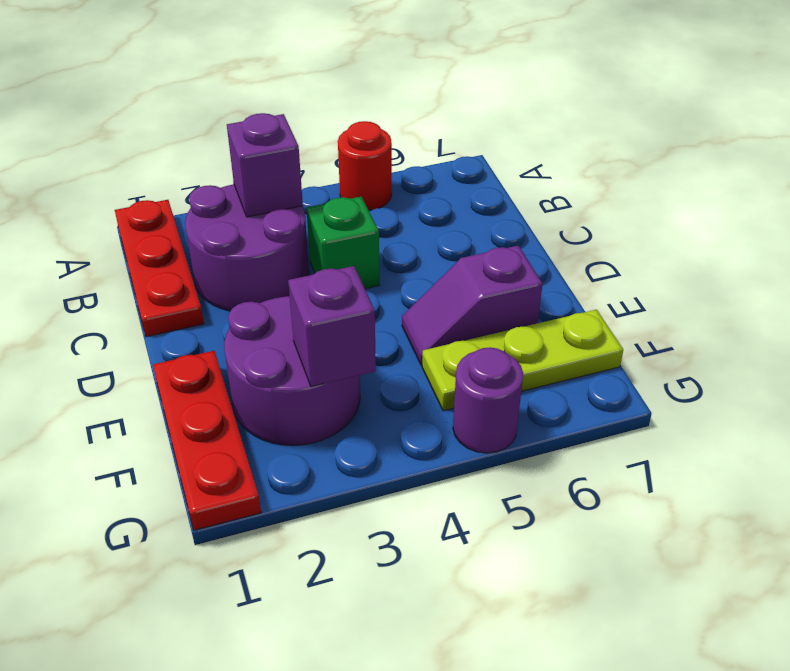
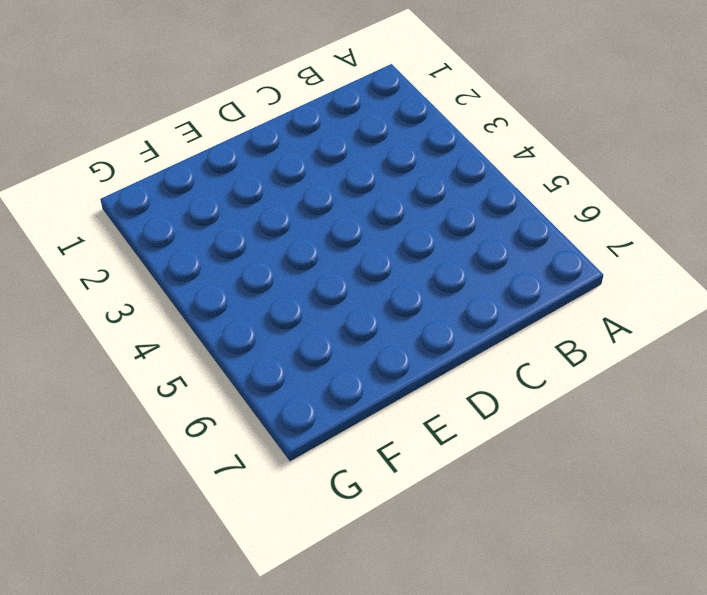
none -> red 1x3 plate [115,200,204,337]
none -> red 1x1 round brick [338,121,392,210]

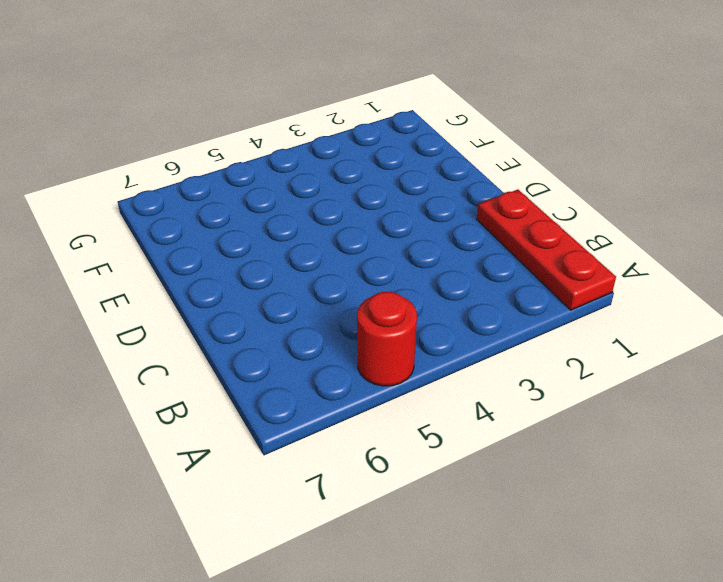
none -> purple 2x2 round brick [185,184,309,311]
none -> green 1x1 brick [307,197,379,289]

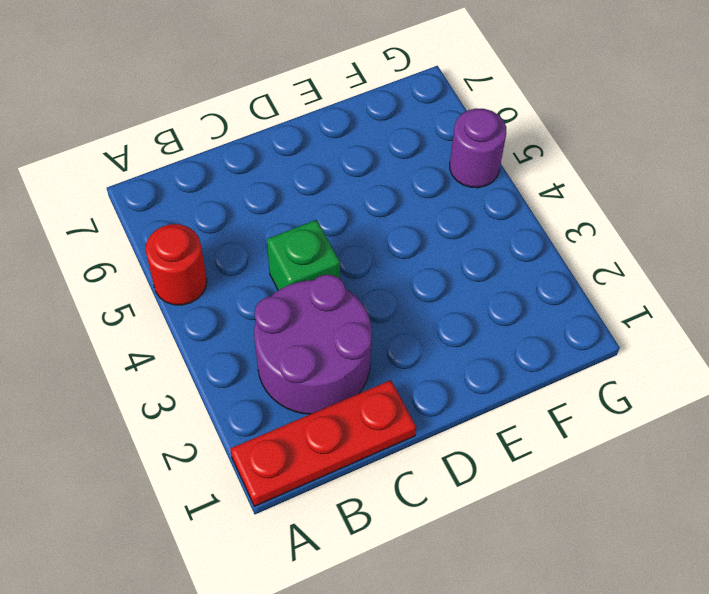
none -> red 1x3 plate [153,351,261,530]
none -> purple 2x2 round brick [224,296,360,446]

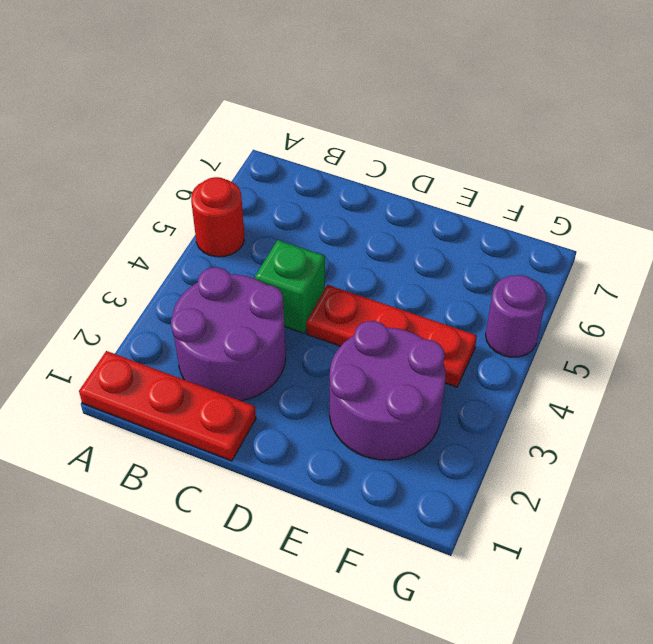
red 1x3 plate [306,285,477,387] -> red 1x3 plate moved to [153,351,261,530]
none -> purple 1x2 slope [402,246,542,366]
none -> lime 1x3 plate [422,310,623,411]

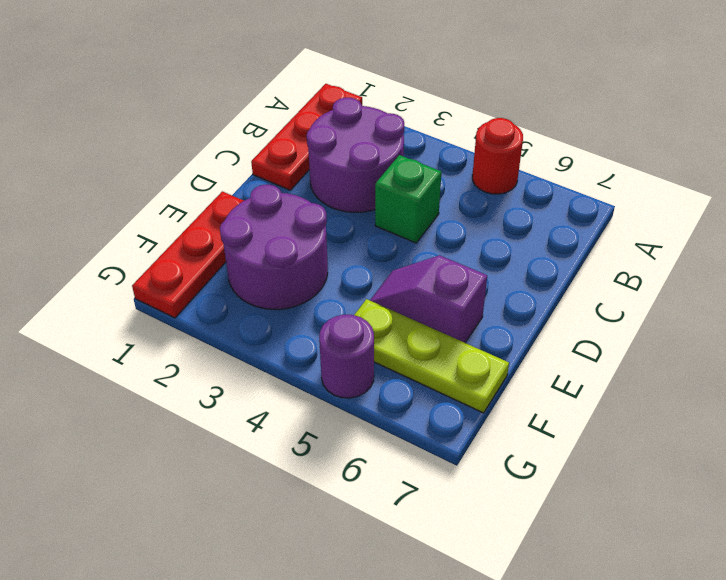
none -> purple 1x1 brick [227,113,303,217]
none -> purple 1x1 brick [288,266,376,387]

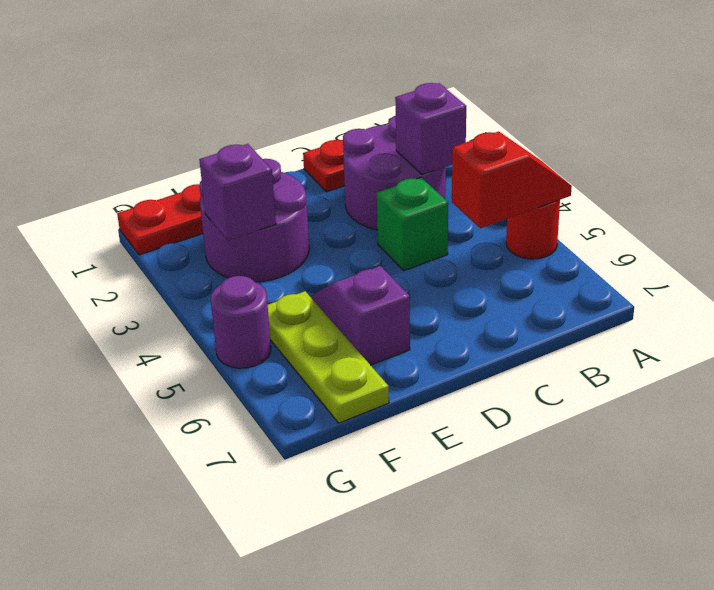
red 1x2 slope [452,132,572,228] -> none

